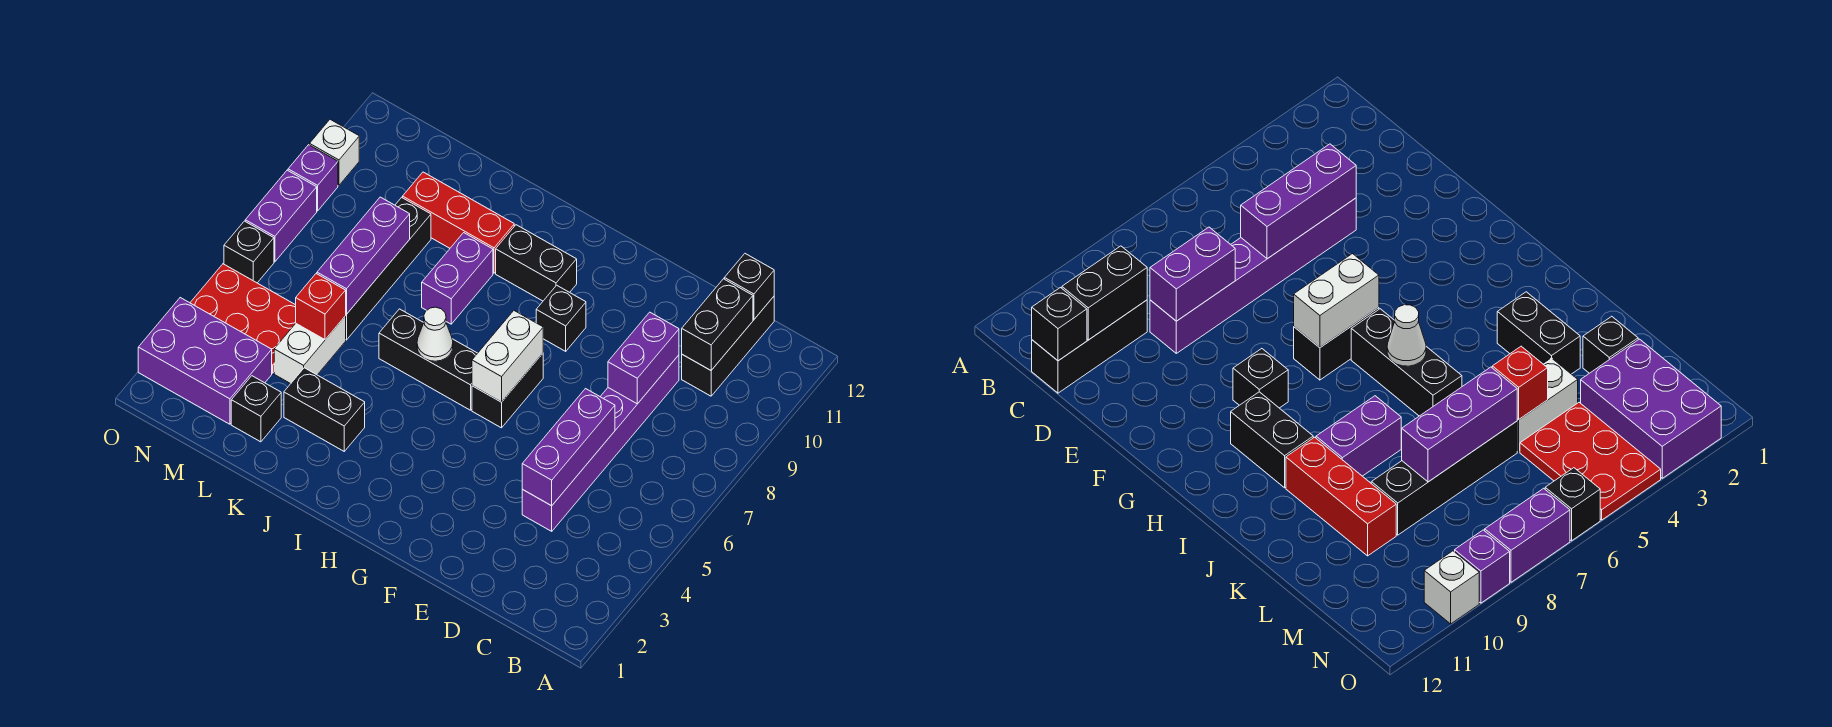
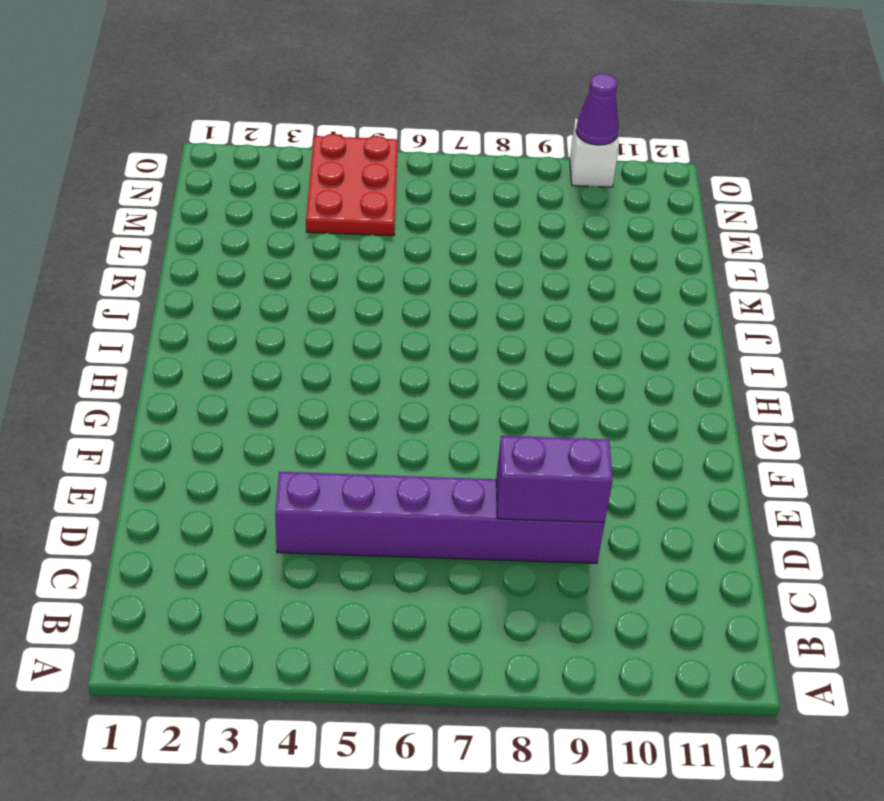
purple 1x1 cone [576,73,619,145] -> none
none -> black 1x3 brick [682,297,774,396]
none -> black 1x2 brick [472,354,543,428]
none -> black 1x1 brick [536,285,586,351]

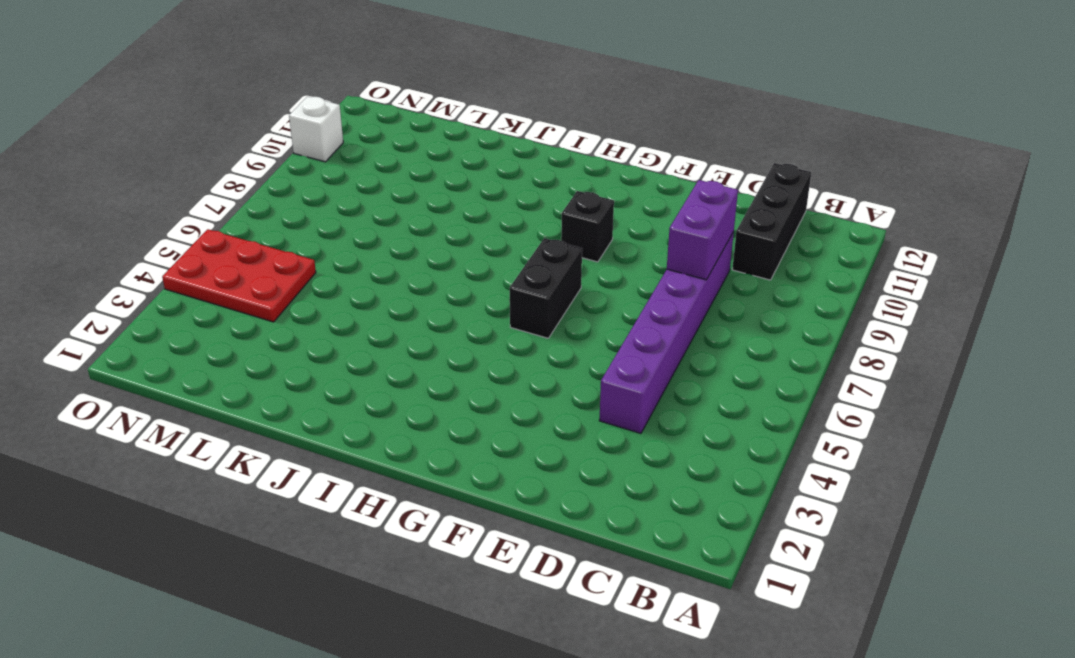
none -> black 1x3 brick [379,309,477,410]
none -> black 1x2 brick [496,225,577,301]
none -> black 1x2 brick [284,368,365,451]

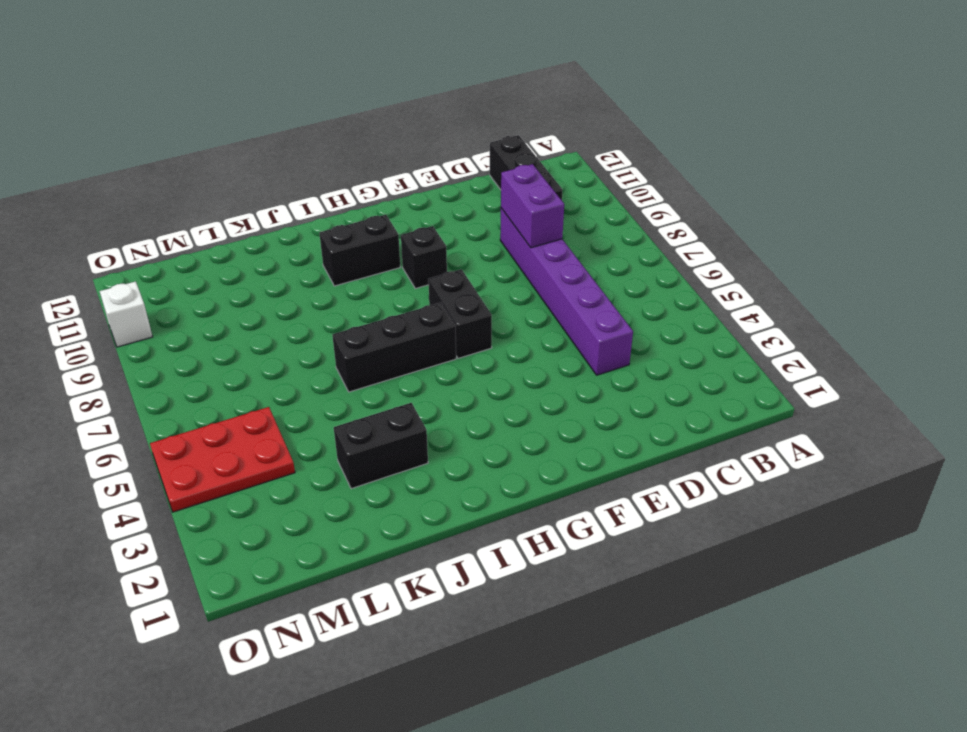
none -> purple 1x2 brick [422,233,493,324]
none -> red 1x3 brick [403,172,514,273]
none -> black 1x1 brick [231,376,281,442]

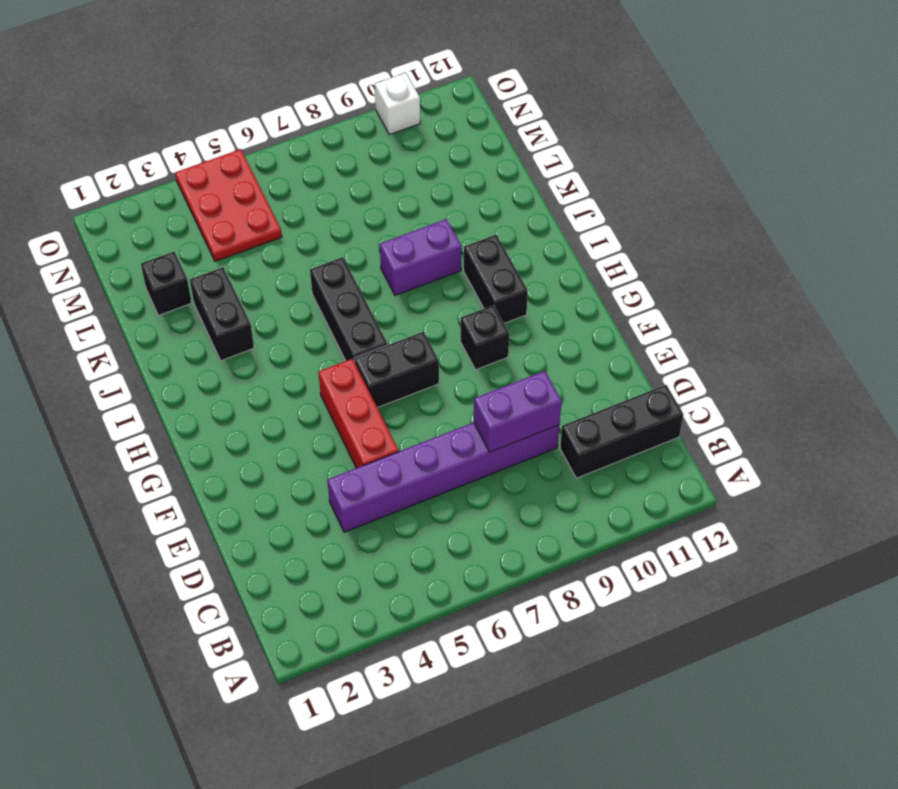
red 1x3 brick [318,359,399,468] -> red 1x3 brick moved to [403,172,514,273]
none -> white 1x2 brick [274,316,346,384]
none -> black 1x4 brick [346,197,431,340]
none -> purple 2x3 brick [138,298,272,424]

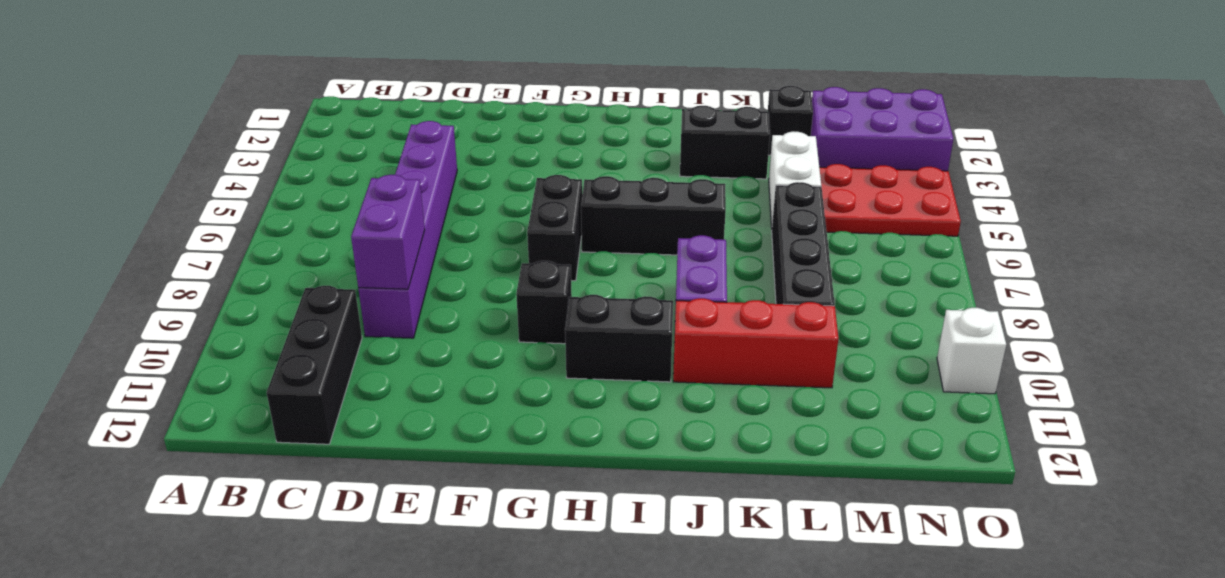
none -> black 1x1 brick [224,221,274,283]
none -> purple 1x2 brick [245,170,317,262]
none -> purple 1x1 brick [288,145,338,211]

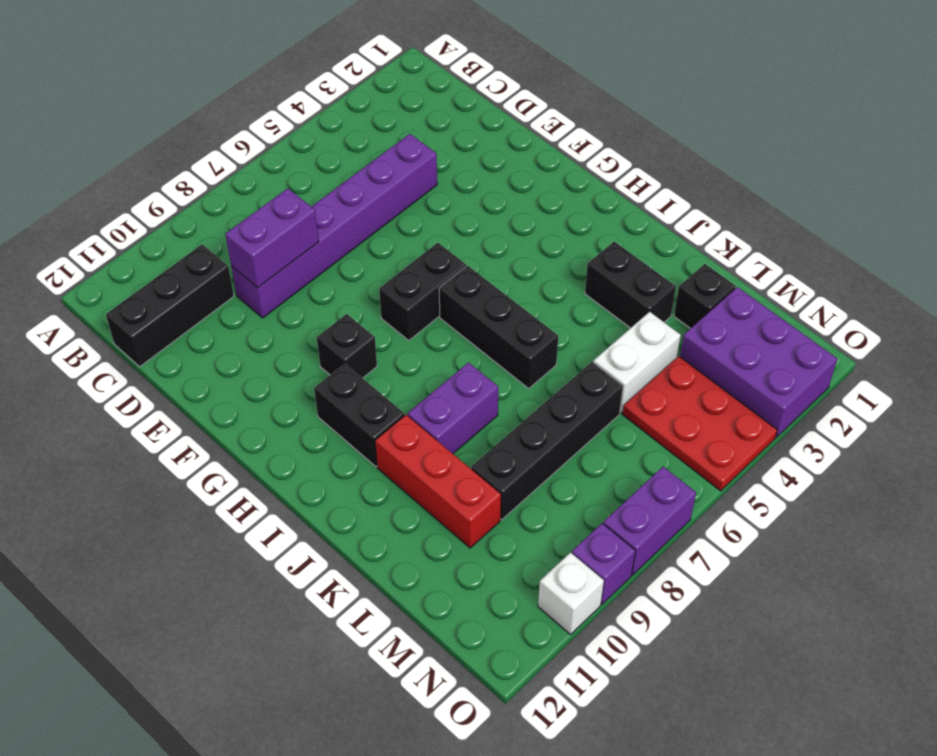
none -> black 1x1 brick [224,221,274,283]
none -> black 1x2 brick [682,279,753,370]
none -> black 1x1 brick [724,254,774,319]

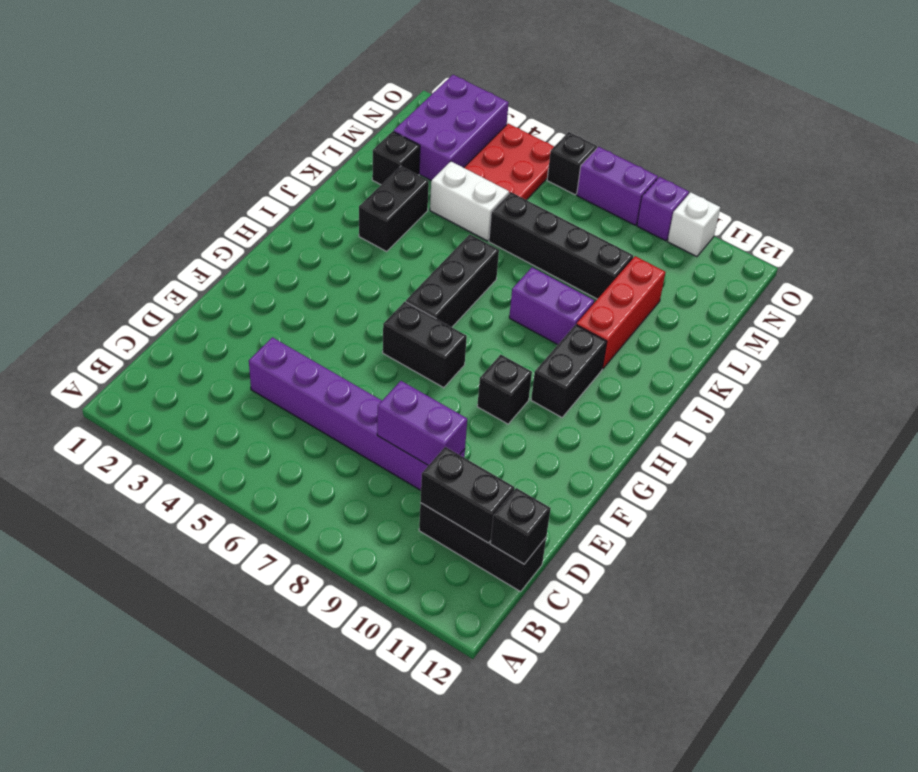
none -> purple 1x3 brick [522,389,615,506]
none -> white 1x2 brick [472,311,543,402]
none -> white 1x1 cone [417,307,453,361]

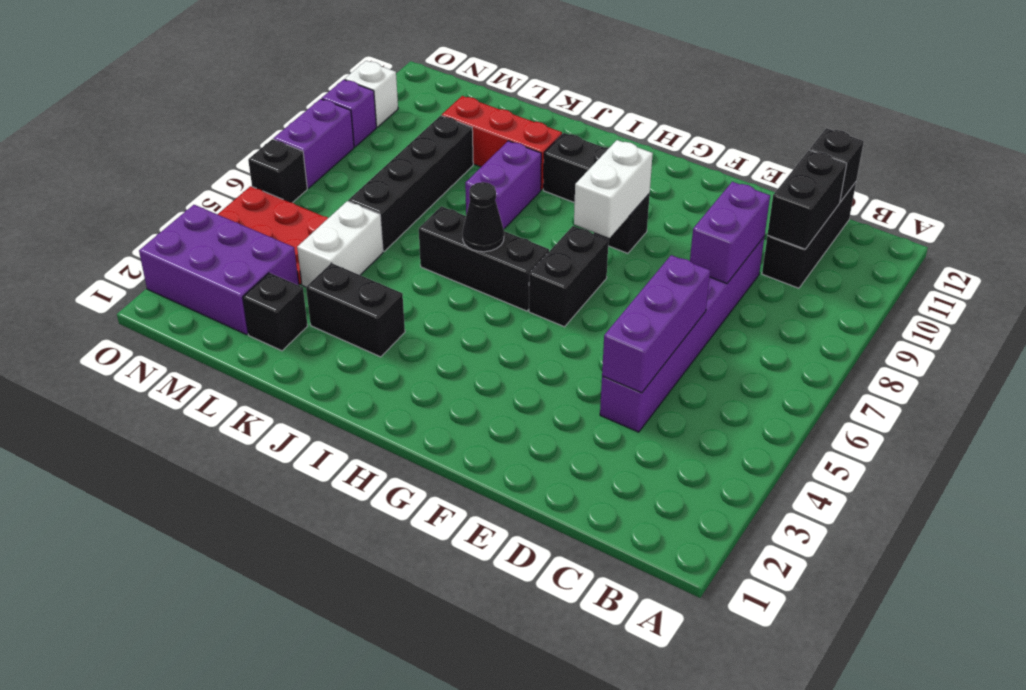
white 1x2 brick [574,140,653,238] -> white 1x2 brick moved to [472,311,543,402]
black 1x1 cone [463,182,504,252] -> white 1x1 cone [417,307,453,361]
none -> red 1x1 brick [296,274,346,340]
none -> purple 1x3 brick [317,197,410,314]

